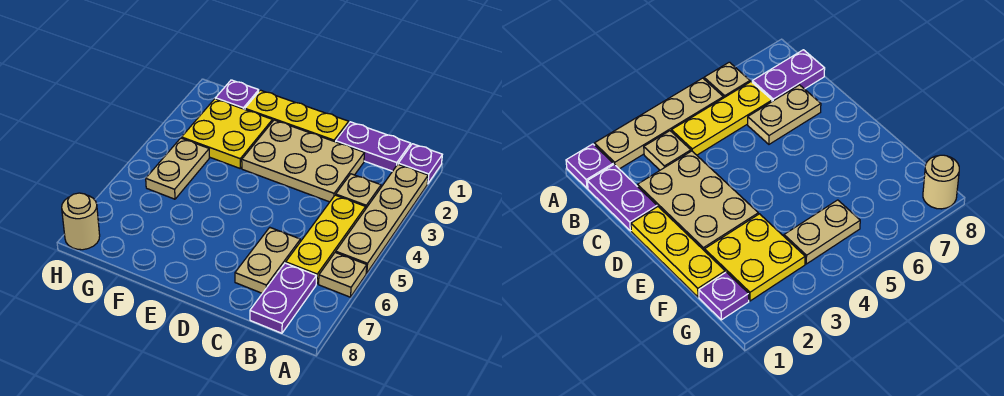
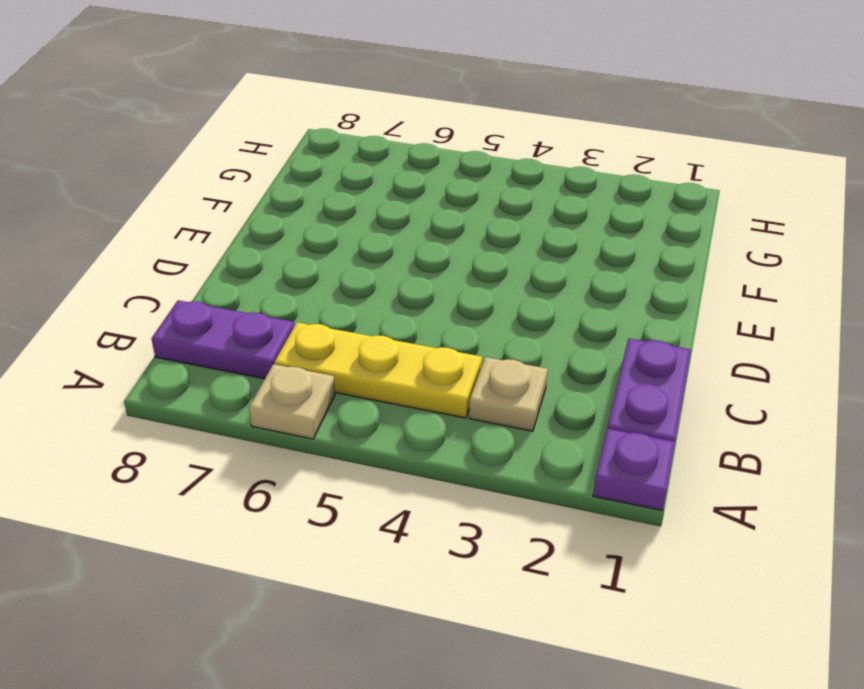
none -> tan 1x4 plate [336,164,428,273]
none -> tan 2x3 plate [242,120,364,202]
none -> tan 1x2 plate [235,228,300,293]

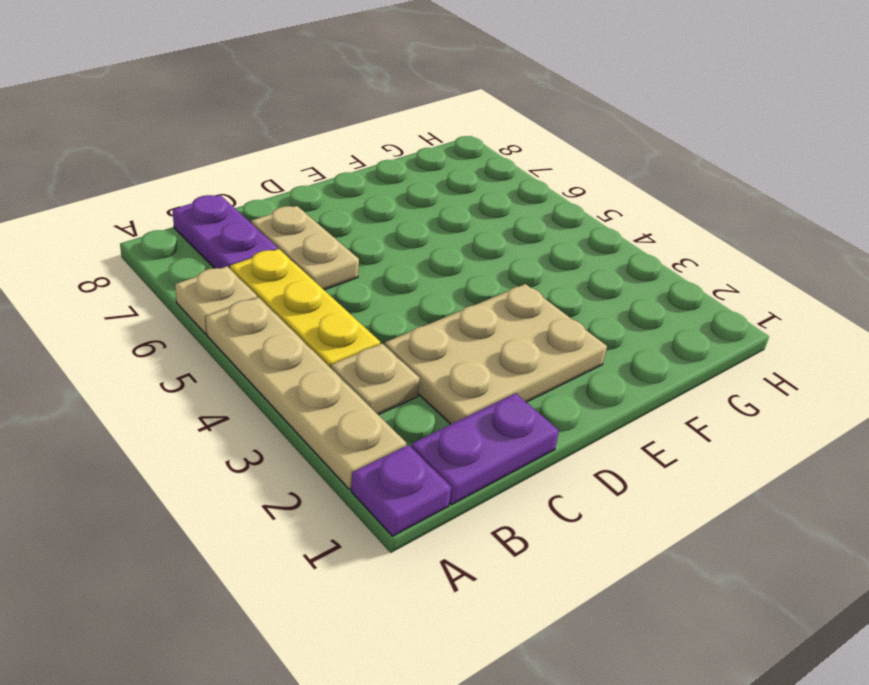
none -> yellow 1x3 plate [245,90,349,142]
none -> yellow 2x2 plate [182,99,272,168]
none -> purple 1x1 plate [216,80,259,109]

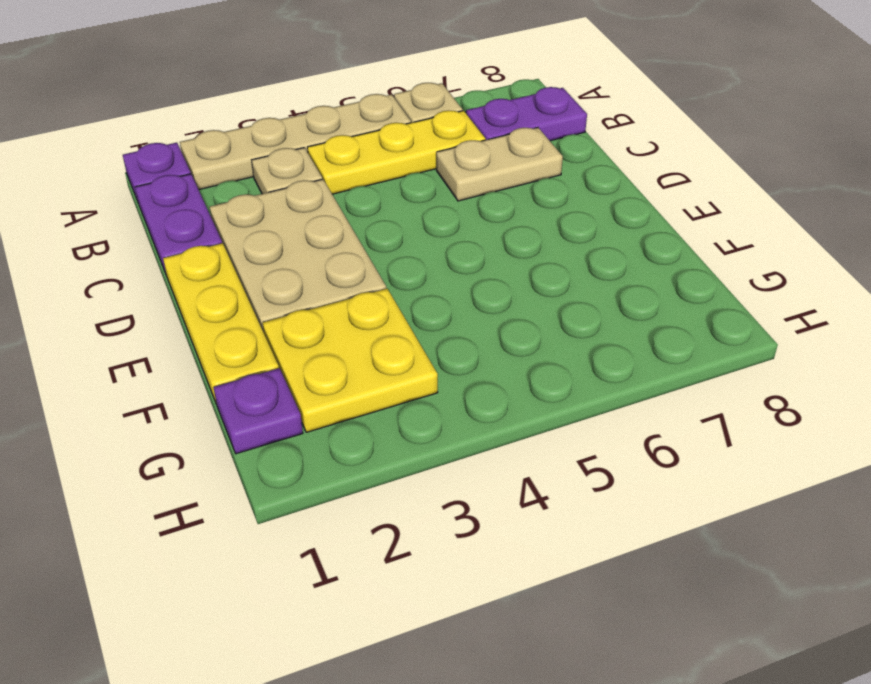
none -> tan 1x2 plate [146,138,209,199]
none -> tan 1x1 round brick [62,193,100,250]

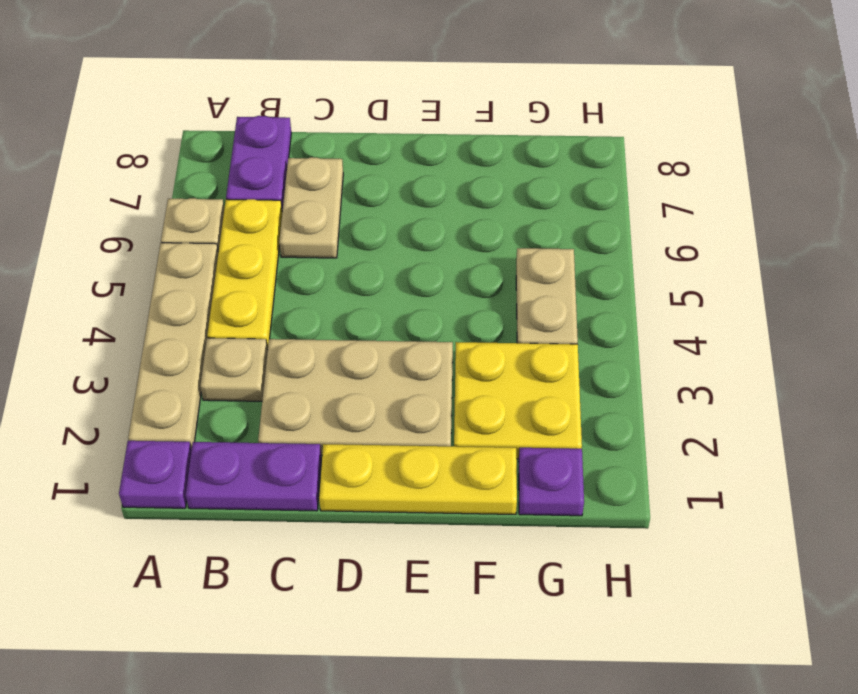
none -> tan 1x1 round brick [62,193,100,250]

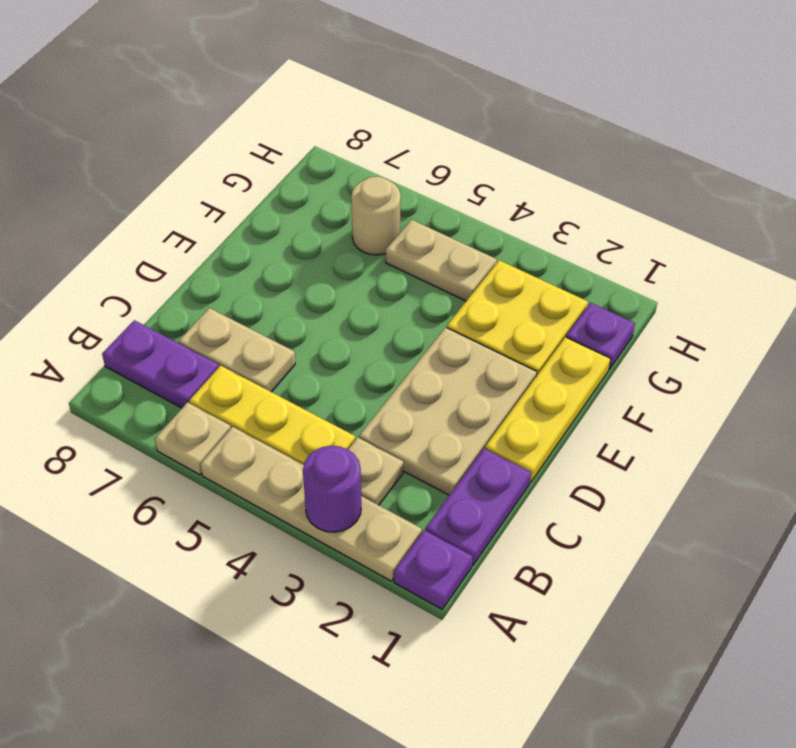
purple 1x1 round brick [303,446,361,532] -> none
tan 1x1 round brick [351,177,401,255] -> tan 1x1 round brick moved to [62,193,100,250]

